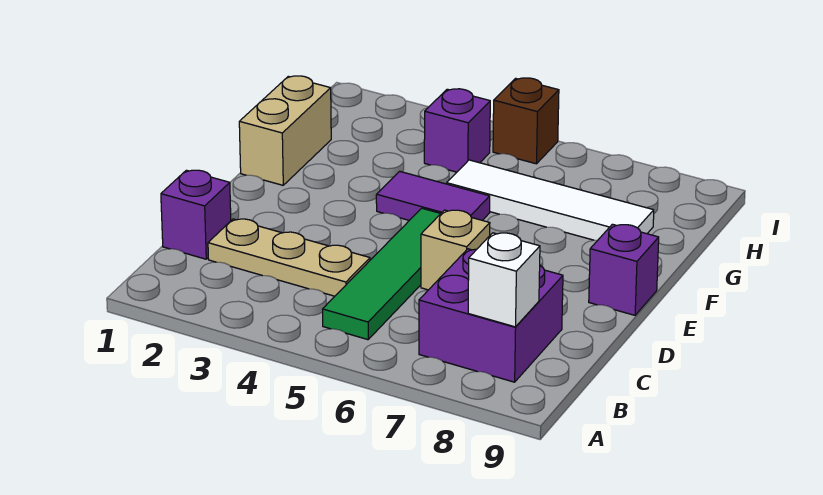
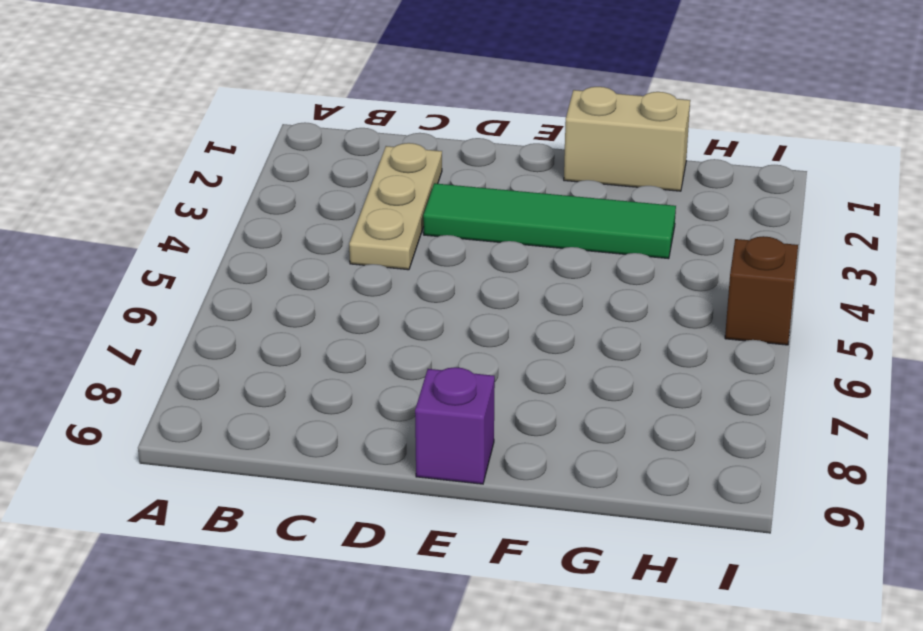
green 1x4 tile [423,183,676,259] -> green 1x4 tile moved to [323,208,441,340]
none -> purple 2x2 brick [419,249,563,382]
none -> purple 1x1 brick [161,170,231,259]
none -> tan 1x1 brick [421,210,490,290]

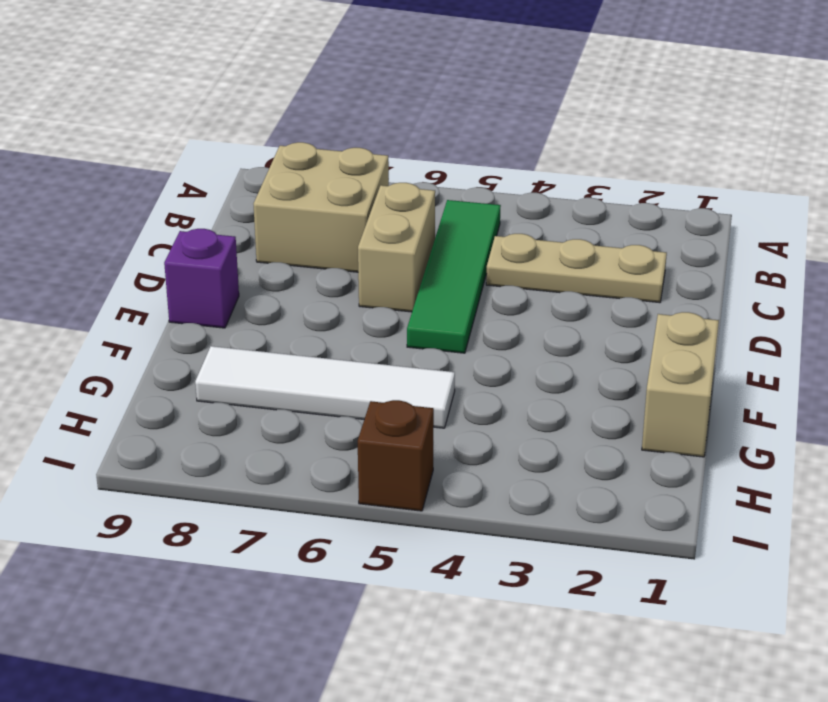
tan 2x2 brick [254,142,389,272] -> purple 2x2 brick [419,249,563,382]
tan 1x2 brick [358,183,435,312] -> tan 1x1 brick [421,210,490,290]
none -> purple 1x1 brick [161,170,231,259]
none -> purple 1x2 tile [376,171,490,220]
none -> purple 1x1 brick [424,89,490,172]

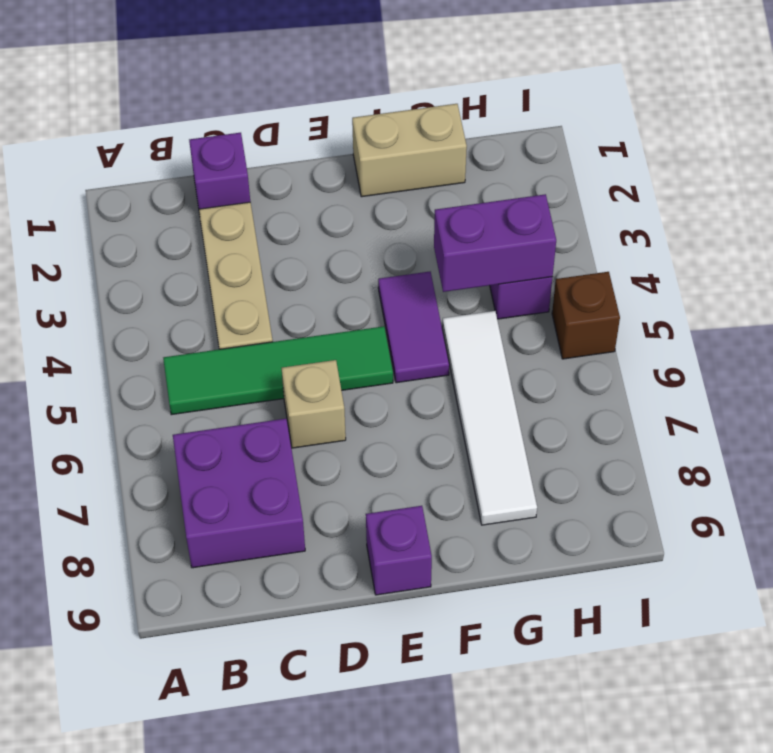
purple 1x2 brick [434,194,556,292] -> none
none -> white 1x1 brick [468,233,540,327]

